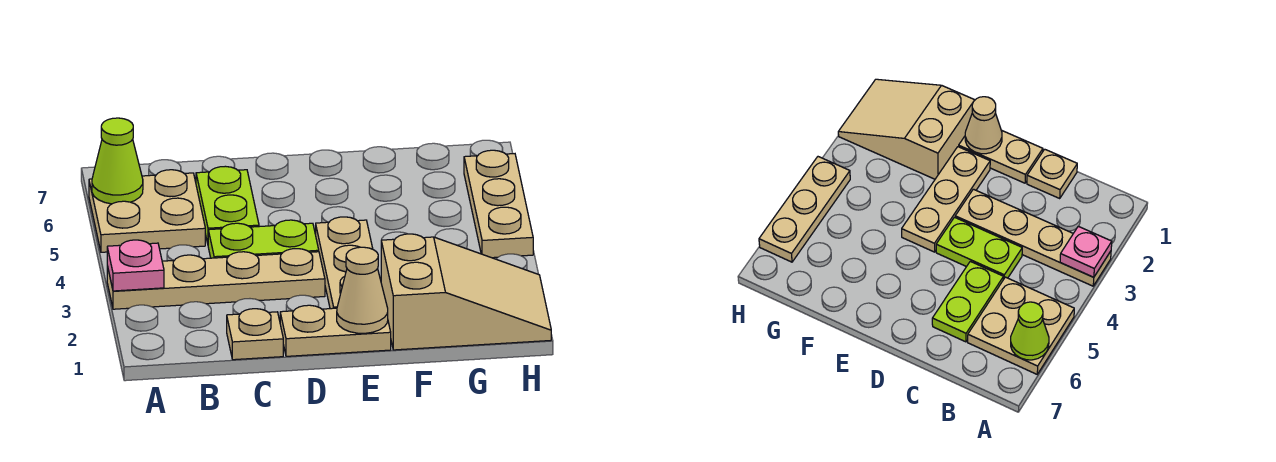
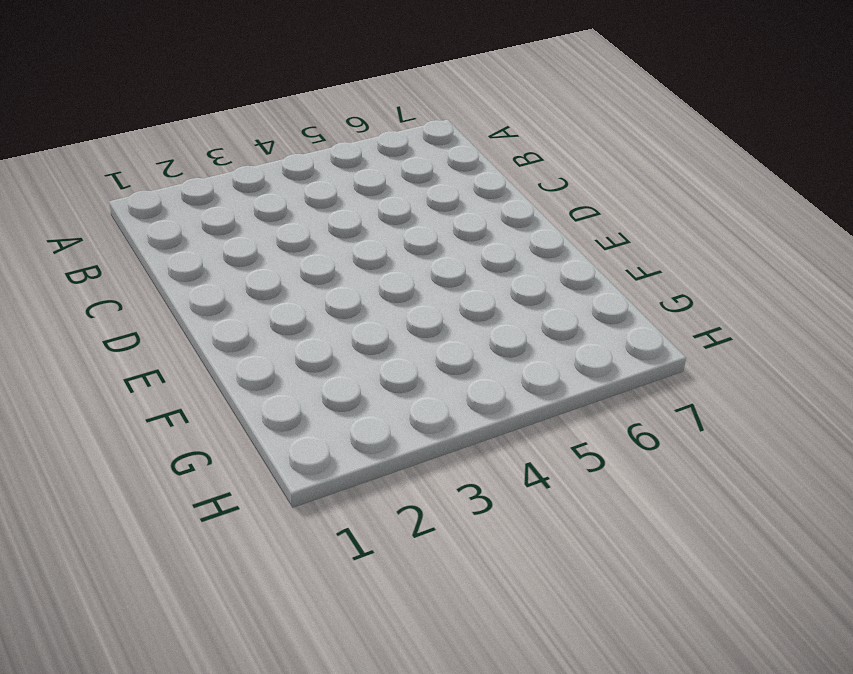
none -> tan 1x4 plate [107,249,325,309]
none -> tan 2x2 plate [89,170,205,252]
none -> tan 1x1 plate [227,309,283,360]

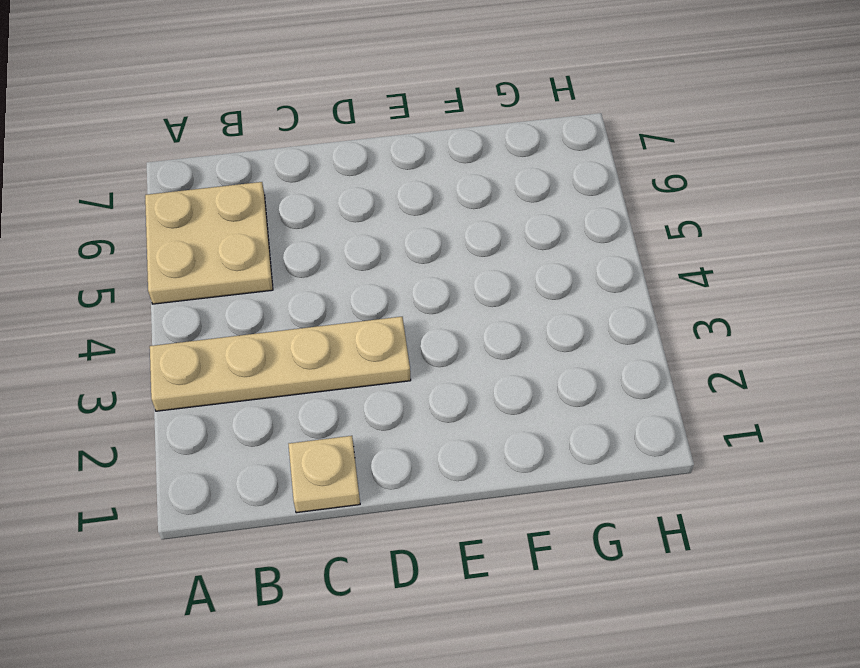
none -> lime 1x2 plate [208,220,319,258]
none -> lime 1x2 plate [196,166,259,243]
none -> tan 1x2 plate [280,305,391,356]

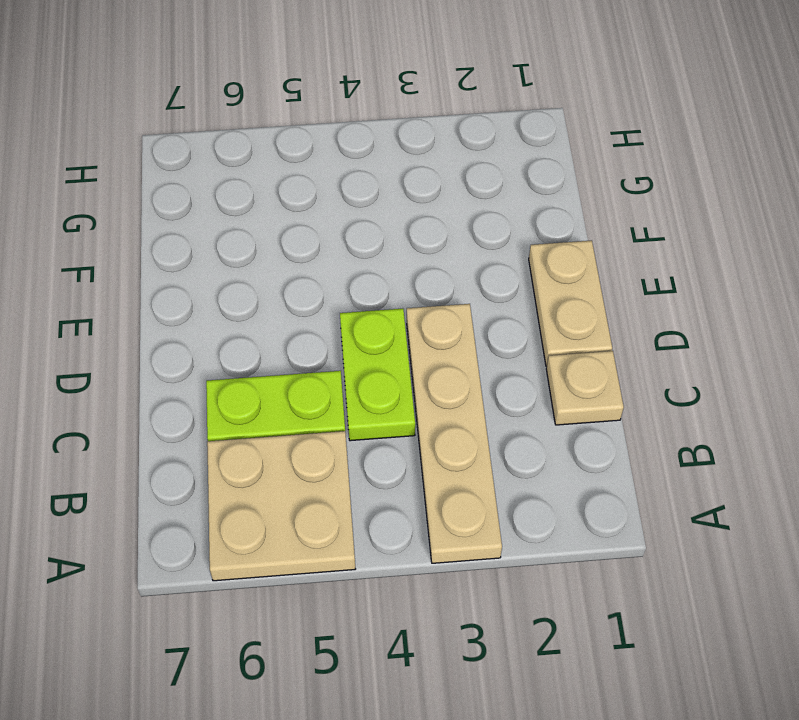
none -> tan 1x3 plate [316,217,373,309]
none -> tan 2x3 slope [381,234,551,350]
none -> tan 1x3 plate [464,150,533,258]

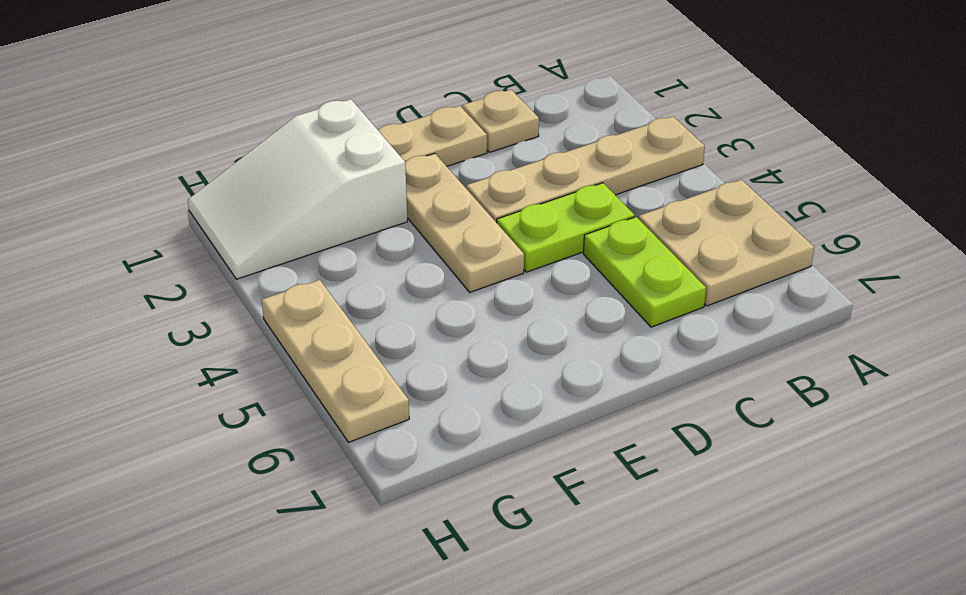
white 2x3 slope [188,99,407,279] -> tan 2x3 slope [381,234,551,350]
none -> pink 1x1 plate [107,240,164,291]
none -> lime 1x1 cone [92,118,143,204]
none -> tan 1x1 cone [337,247,388,333]

